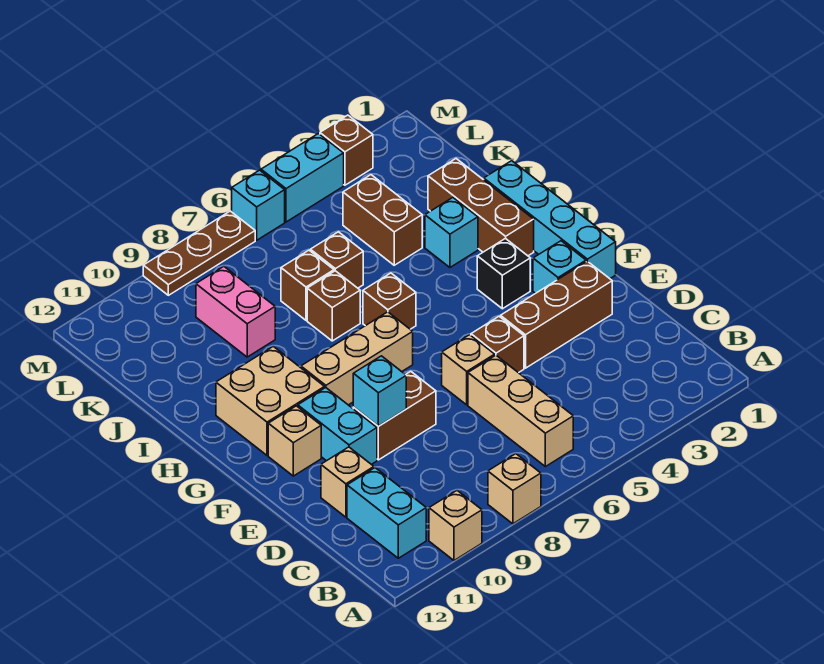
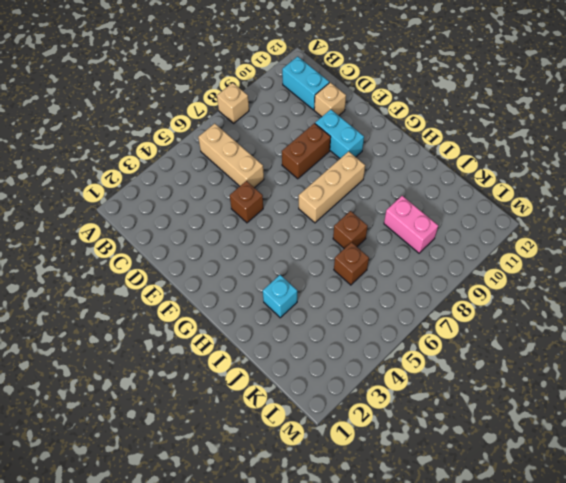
none -> tan 1x1 brick [429,491,482,560]
none -> brown 1x3 brick [501,261,612,368]
none -> tan 1x1 brick [442,335,495,405]

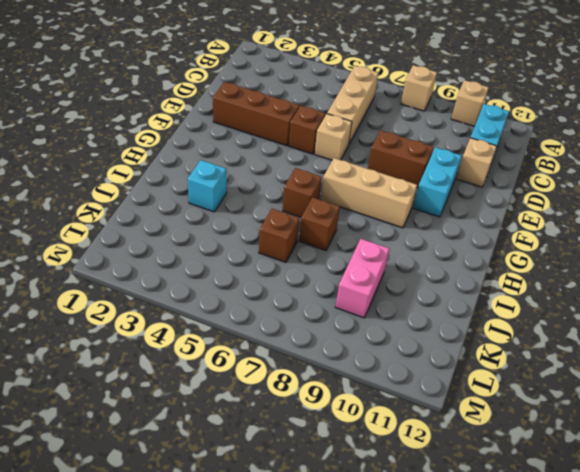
none -> cyan 1x4 brick [484,161,616,279]
none -> cyan 1x1 brick [533,241,586,293]
none -> tan 1x1 brick [268,406,321,476]

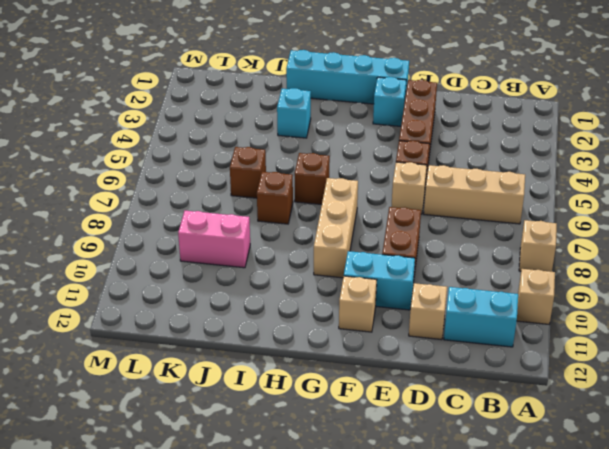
none -> black 1x1 brick [477,238,530,309]
none -> tan 2x2 brick [216,346,325,455]
none -> brown 1x3 brick [428,159,534,256]

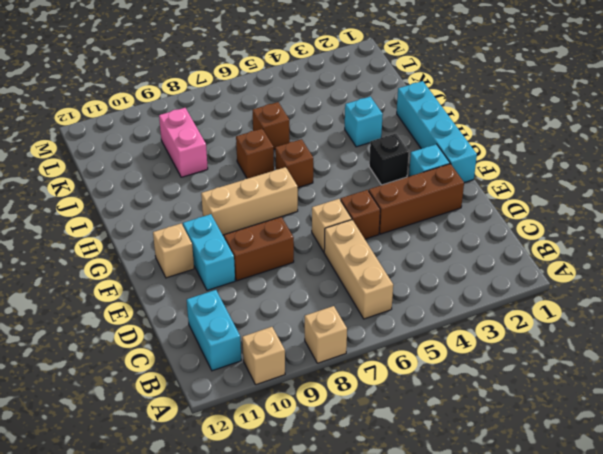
none -> tan 1x1 brick [321,447,374,517]
none -> tan 2x2 brick [216,346,325,455]
none -> brown 1x3 brick [428,159,534,256]

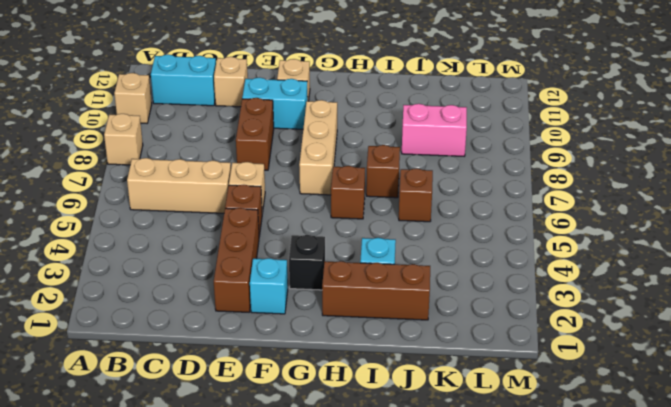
none -> cyan 1x4 brick [484,161,616,279]
none -> tan 2x2 brick [216,346,325,455]
none -> brown 1x2 brick [343,175,422,265]

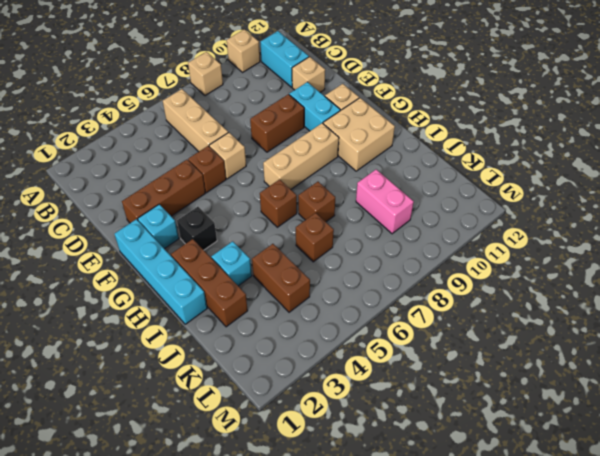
none -> brown 1x1 brick [281,250,334,320]
none -> brown 1x1 brick [320,115,373,185]
none -> cyan 1x2 brick [261,134,344,222]

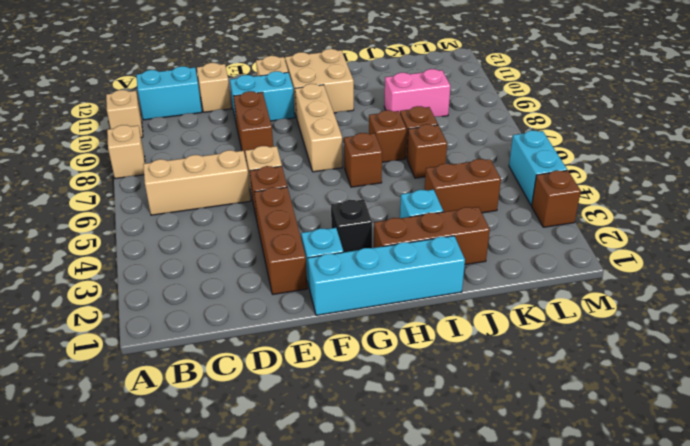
none -> cyan 1x1 brick [232,170,285,240]
none -> brown 1x3 plate [143,211,255,295]
none -> cyan 1x1 brick [353,356,406,426]

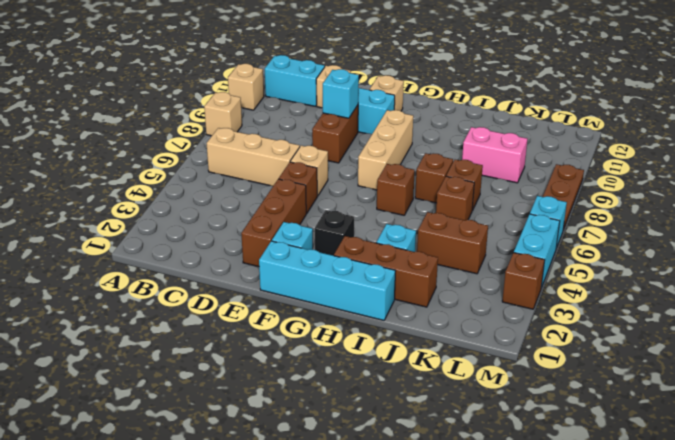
none -> tan 2x2 brick [216,346,325,455]

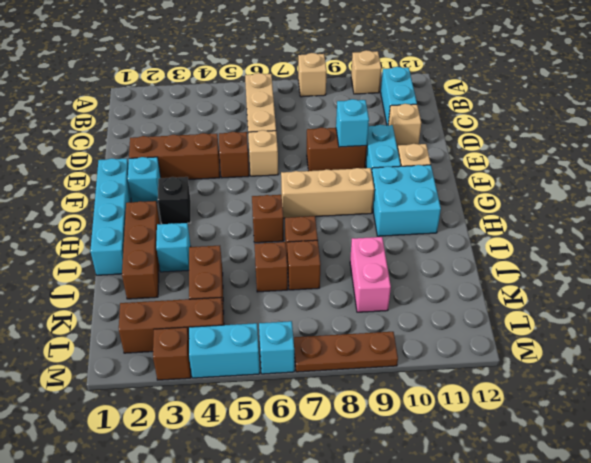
cyan 2x2 brick [372,165,441,236] -> tan 2x2 brick [216,346,325,455]
brown 1x3 brick [119,297,224,353] -> none

